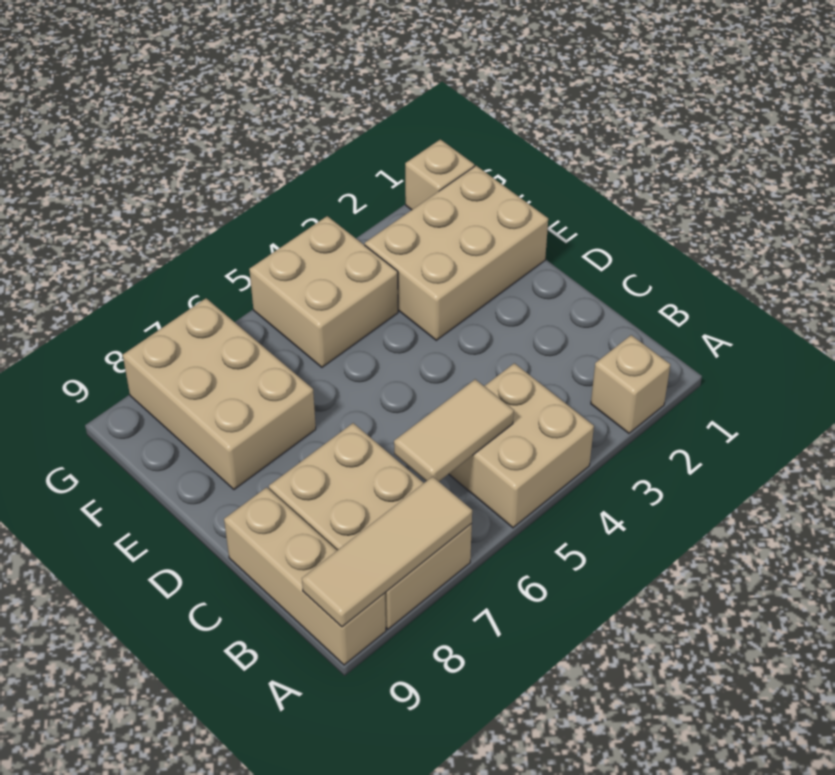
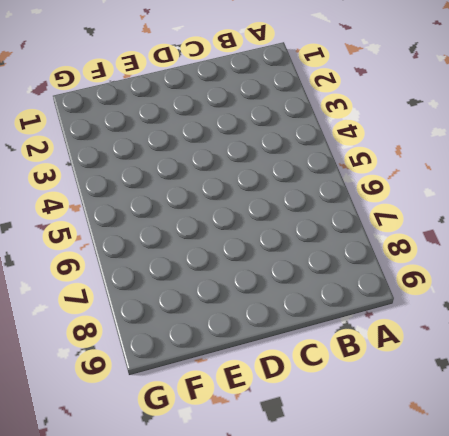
none -> tan 1x1 brick [591,335,670,433]
none -> tan 2x2 brick [449,363,594,528]

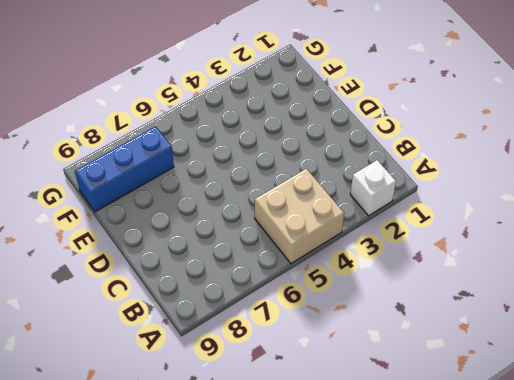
white 1x1 brick [350,160,396,216] -> tan 1x1 brick [591,335,670,433]
blue 1x3 brick [75,126,174,212] -> tan 2x3 brick [123,298,316,490]
none -> tan 2x3 brick [269,423,472,629]
none -> tan 1x3 brick [224,487,386,665]

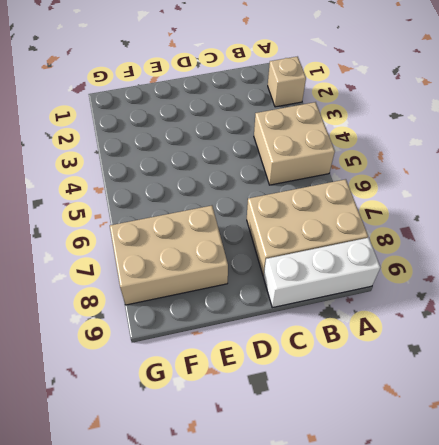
white 1x3 brick [264,238,380,308] -> tan 1x3 brick [224,487,386,665]
none -> tan 2x3 brick [365,166,548,340]
none -> tan 2x2 brick [249,216,398,367]

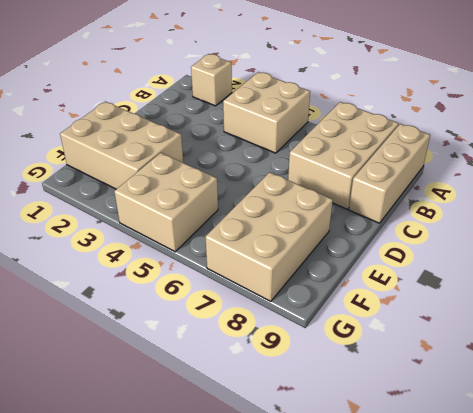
none -> tan 1x1 brick [405,139,474,210]
none -> tan 1x3 tile [302,477,472,627]

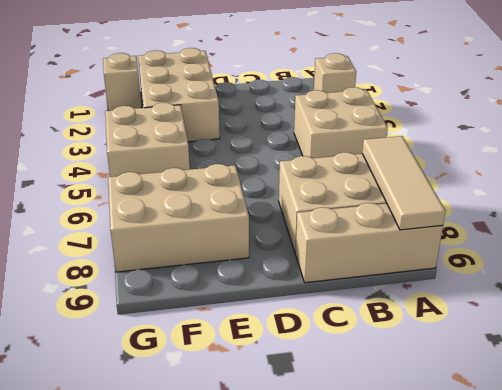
none -> tan 1x2 tile [394,379,514,481]

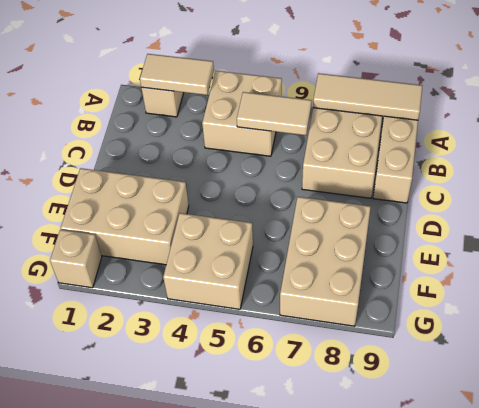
tan 1x2 tile [140,54,214,95] -> none

